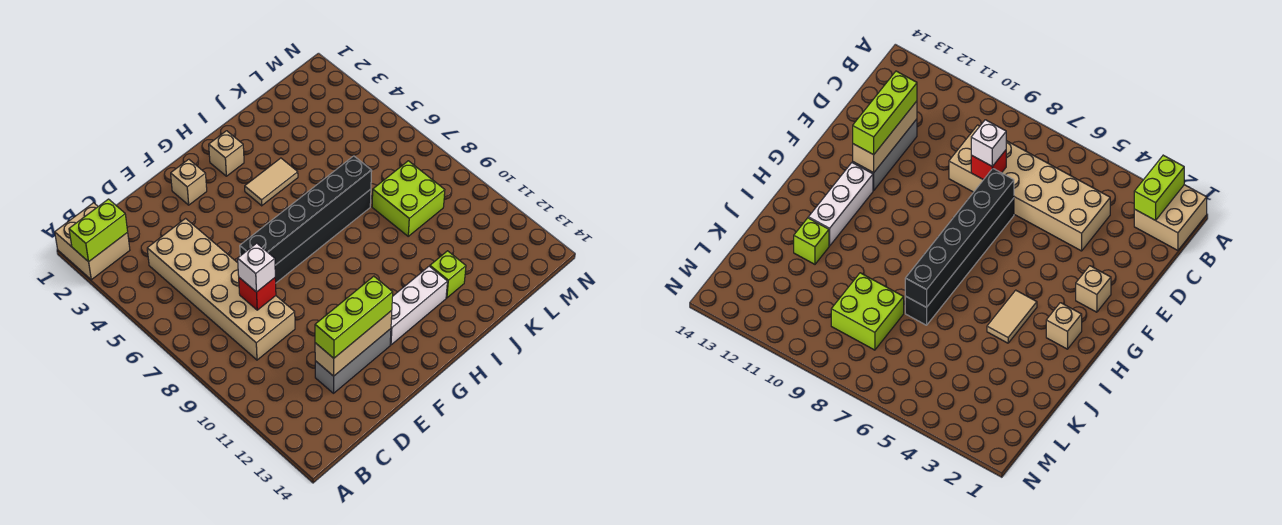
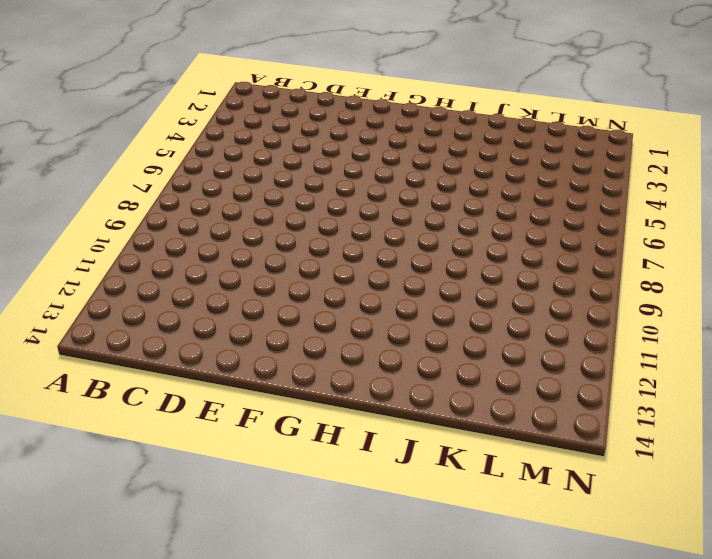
none -> tan 2x2 brick [55,203,130,280]
none -> tan 2x6 brick [147,219,295,360]
none -> grey 1x3 brick [315,329,391,393]

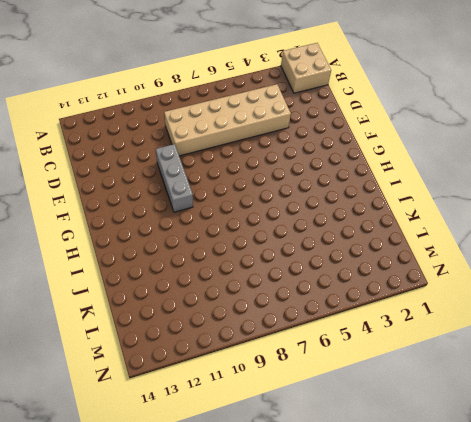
grey 1x3 brick [156,144,193,212] -> grey 1x3 brick moved to [315,329,391,393]
none -> black 1x6 brick [275,189,371,283]
none -> tan 1x1 brick [171,159,207,205]
none -> white 1x3 brick [390,266,447,345]

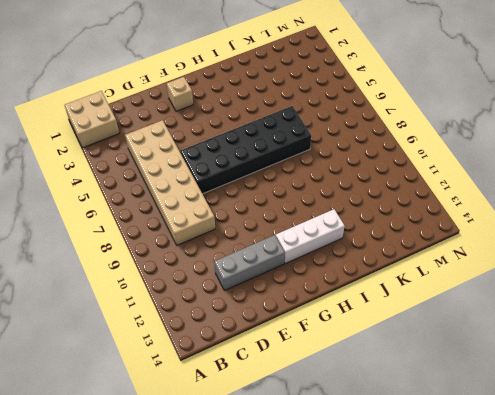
black 2x6 brick [180,106,311,194] -> black 1x6 brick [275,189,371,283]
none -> tan 1x1 brick [209,131,244,176]
none -> tan 1x2 tile [245,158,298,206]
none -> lime 1x1 brick [430,251,466,298]

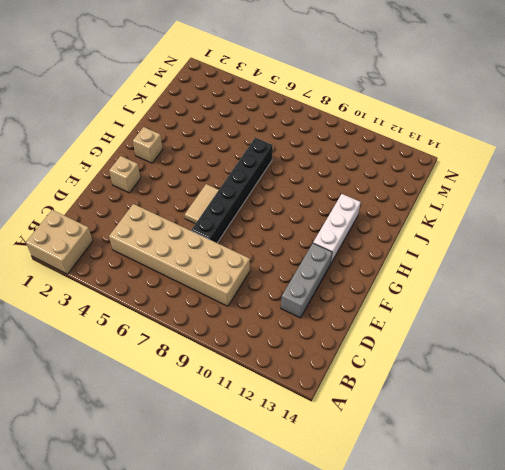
tan 1x2 tile [185,184,218,224] -> tan 1x2 tile moved to [245,158,298,206]
none -> lime 1x1 brick [430,251,466,298]
none -> lime 2x2 brick [372,161,445,236]
none -> lime 1x2 brick [69,199,128,262]

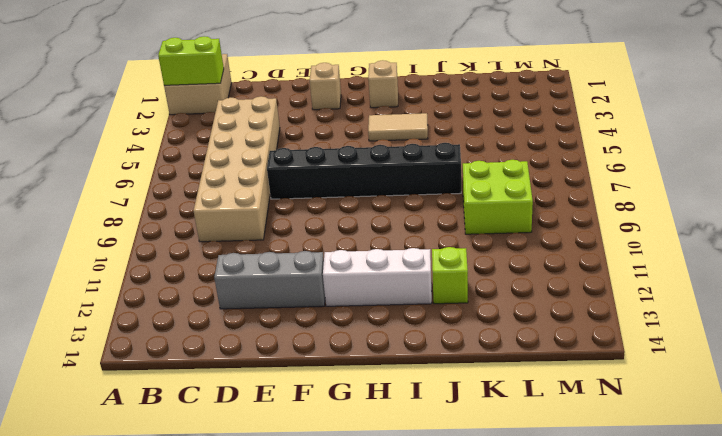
none -> red 1x1 brick [239,278,276,310]
none -> tan 1x3 brick [315,311,392,376]
none -> black 1x6 brick [240,156,372,265]

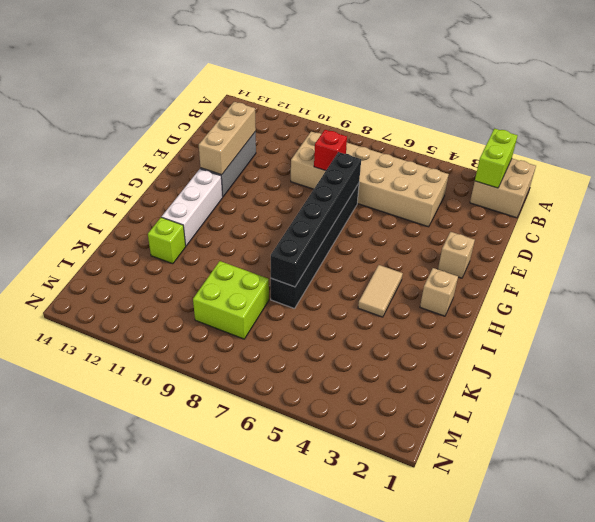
none -> white 1x1 brick [238,243,275,292]
none -> lime 1x3 brick [315,276,393,358]

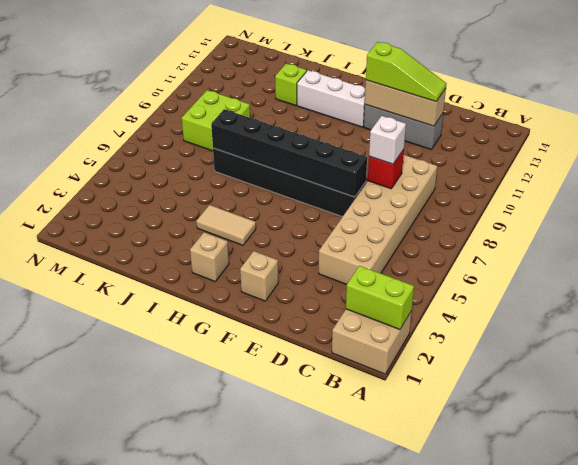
lime 1x3 slope [366,42,446,102] -> lime 1x3 brick [315,276,393,358]

